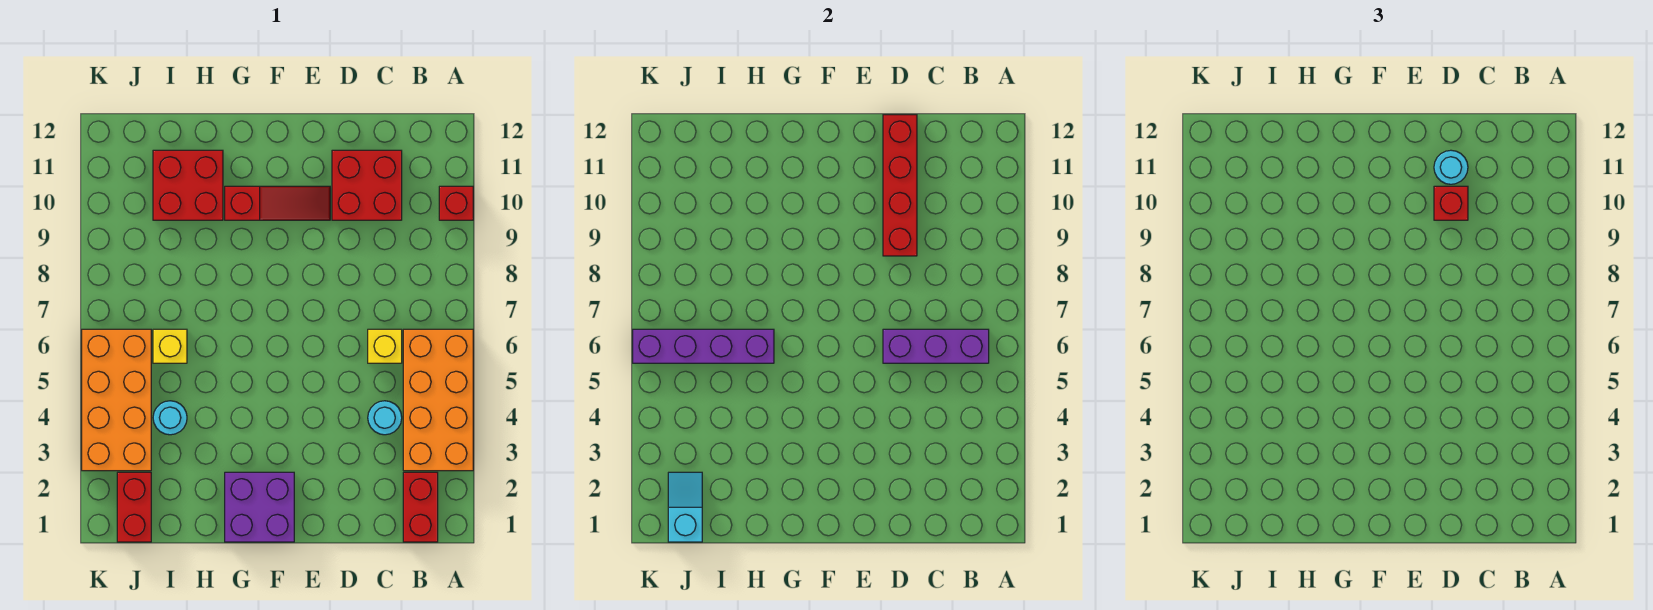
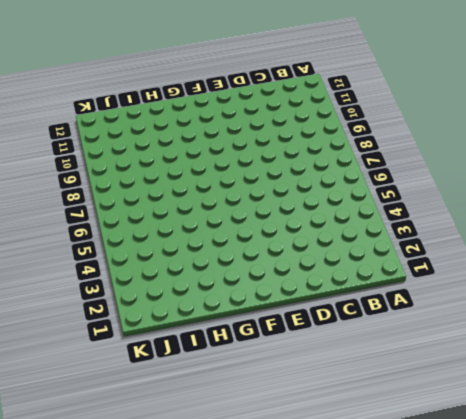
none -> orange 2x4 brick [403,329,473,471]
none -> red 1x1 brick [439,186,473,220]
none -> red 1x2 brick [403,472,438,542]

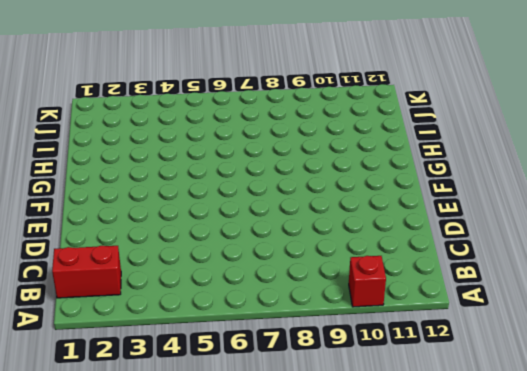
none -> orange 2x4 brick [403,329,473,471]
none -> cyan 1x1 round brick [368,401,402,435]
none -> yellow 1x1 brick [368,329,402,363]

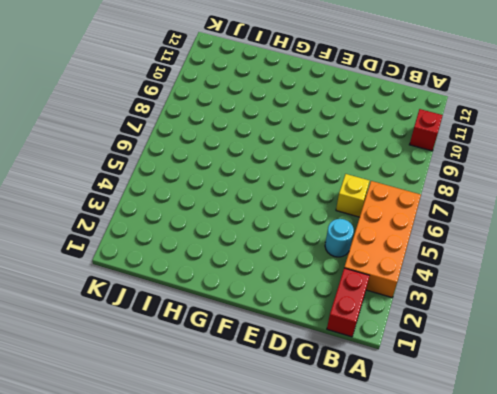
none -> red 2x2 brick [332,150,402,220]
none -> red 1x3 slope [225,186,330,220]
none -> purple 2x2 brick [225,472,294,542]

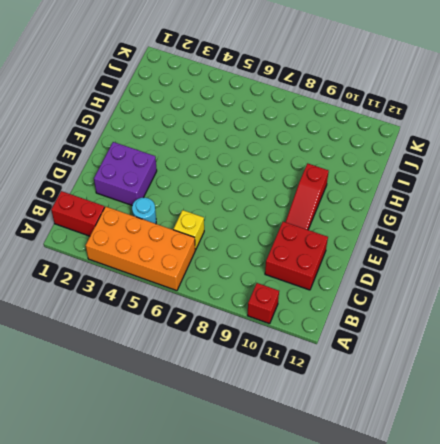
purple 2x2 brick [94,142,157,205] -> purple 2x2 brick moved to [225,472,294,542]
none -> red 2x2 brick [153,150,223,220]
none -> cyan 1x1 round brick [153,401,187,435]
none -> yellow 1x1 brick [153,329,187,363]

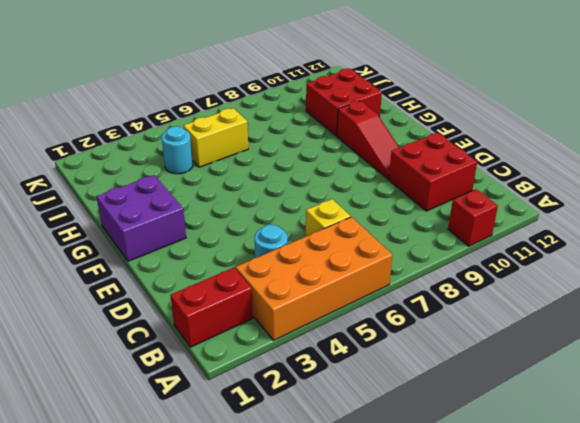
yellow 1x2 brick [184,108,248,167] -> yellow 1x1 brick [153,329,187,363]
none -> red 1x2 brick [117,472,151,542]
none -> orange 2x4 brick [82,329,151,471]
none -> purple 1x3 brick [883,329,989,363]

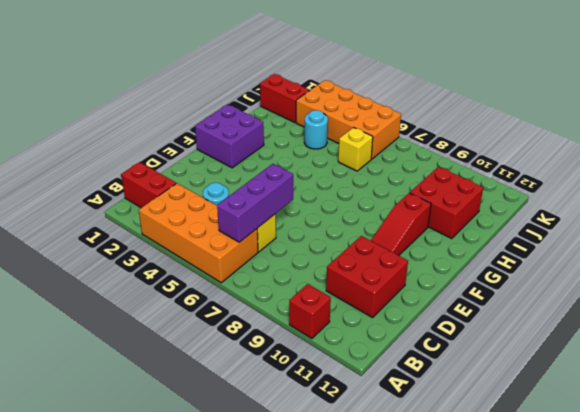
none -> red 1x4 brick [883,115,917,256]
none -> purple 1x4 brick [633,329,774,363]
none -> cyan 1x2 slope [668,472,702,542]

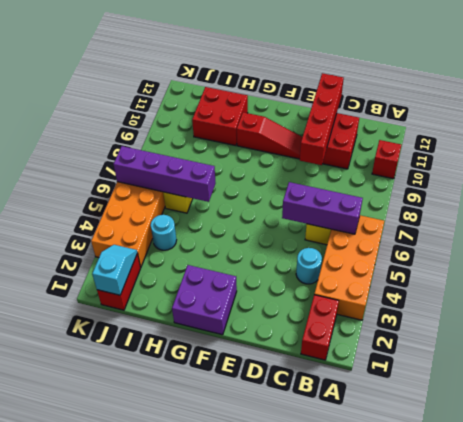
none -> red 1x1 brick [1434,186,1468,220]
none -> cyan 1x1 round brick [1434,150,1468,184]

